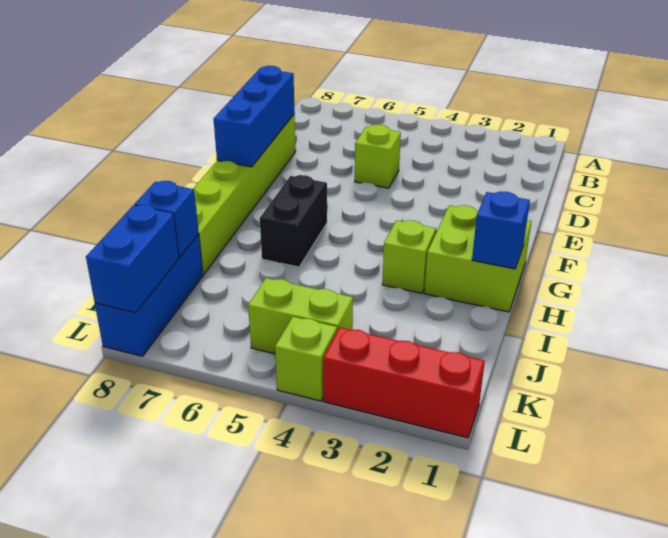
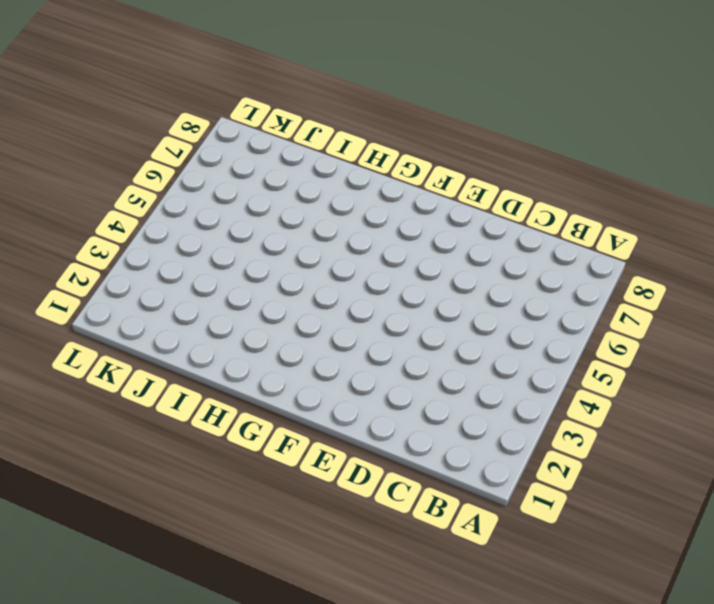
none -> lime 1x1 brick [355,125,401,188]
none -> lime 1x6 brick [193,114,296,274]
none -> lime 2x2 brick [424,205,531,312]

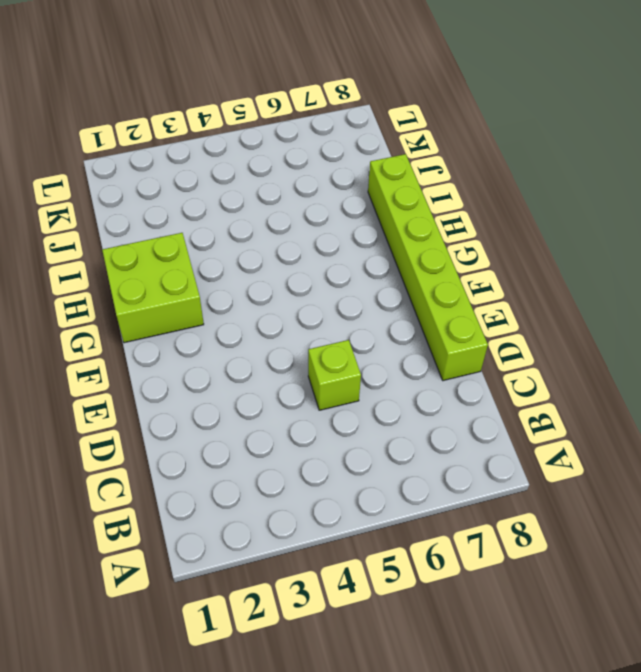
none -> black 1x2 brick [260,175,327,267]
none -> lime 1x1 brick [382,220,436,293]
none -> blue 1x3 brick [95,234,203,356]

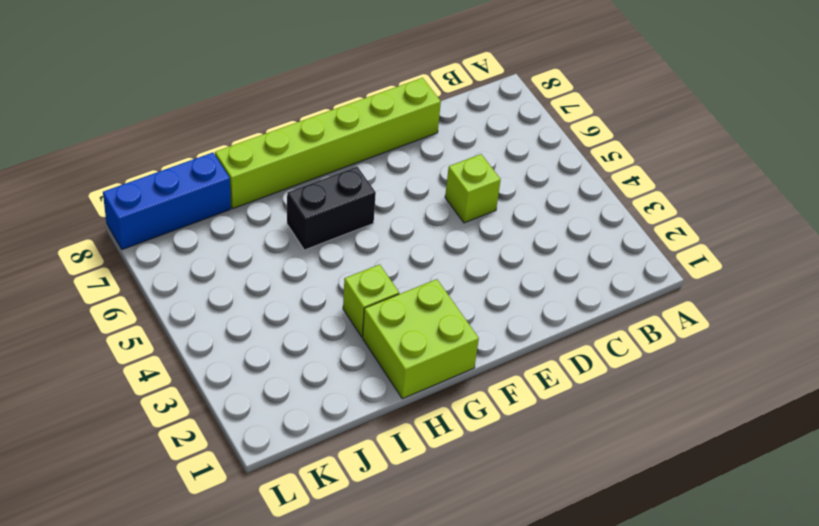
none -> lime 1x2 brick [248,278,353,354]
none -> red 1x3 brick [323,327,485,438]
none -> lime 1x1 brick [275,317,337,401]

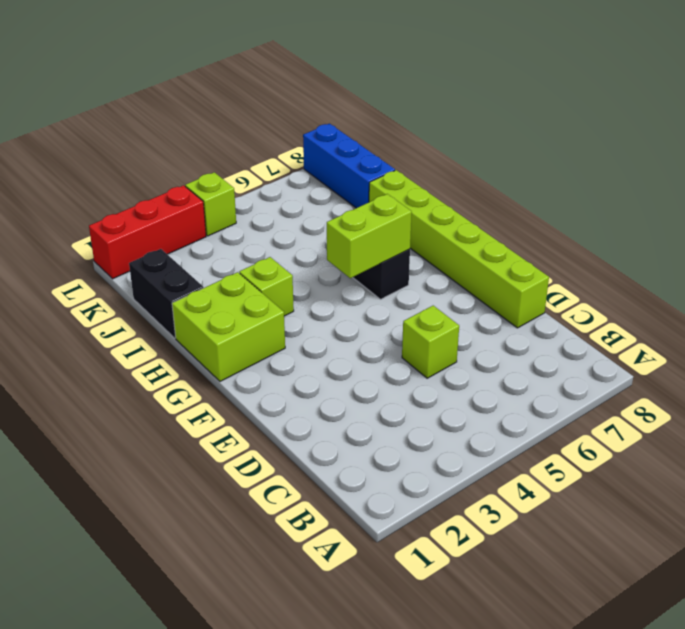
lime 1x2 brick [327,194,412,278] -> lime 1x2 brick moved to [248,278,353,354]
black 1x2 brick [129,249,204,338] -> none
none -> blue 1x3 brick [214,66,295,167]
none -> blue 1x1 brick [472,192,530,269]
none -> blue 1x1 brick [134,181,199,257]

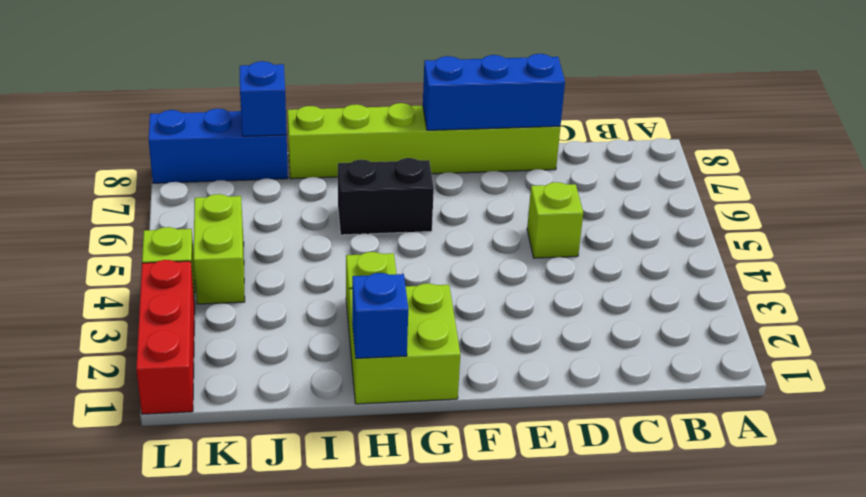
none -> blue 1x2 brick [86,205,179,313]

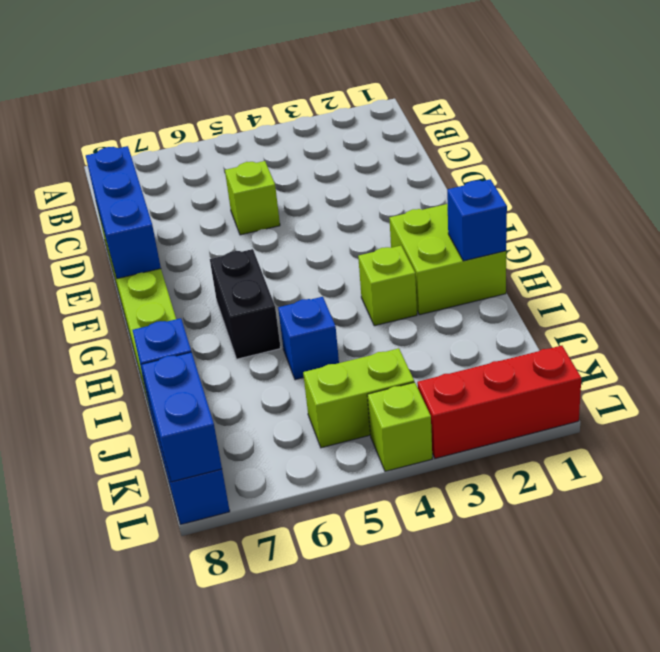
blue 1x1 brick [278,297,339,380] -> none

